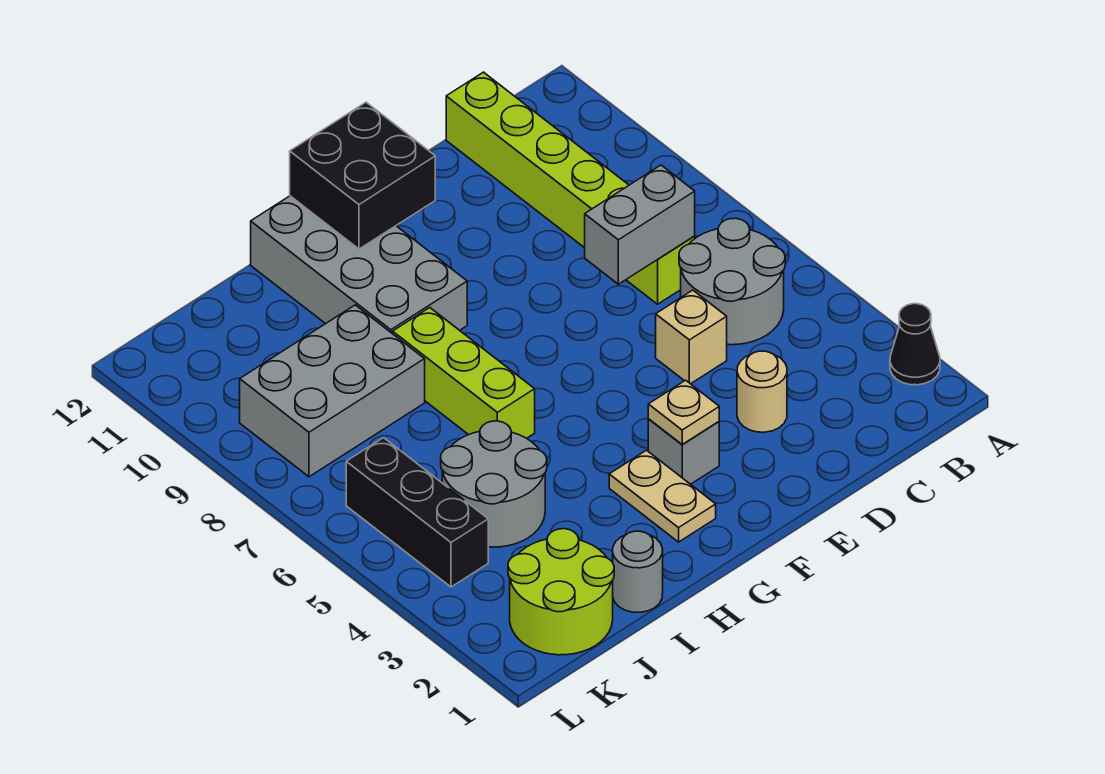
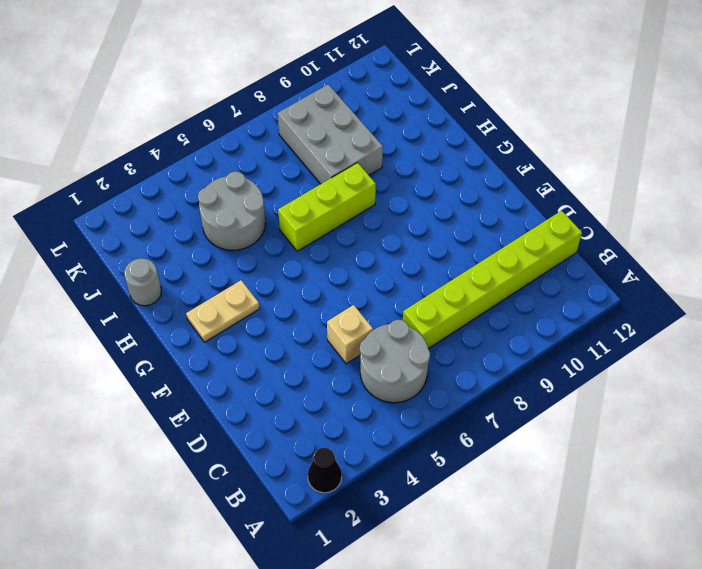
none -> tan 1x1 round brick [737,351,787,432]
none -> grey 1x1 brick [648,419,719,484]
none -> grey 2x4 brick [251,196,467,334]

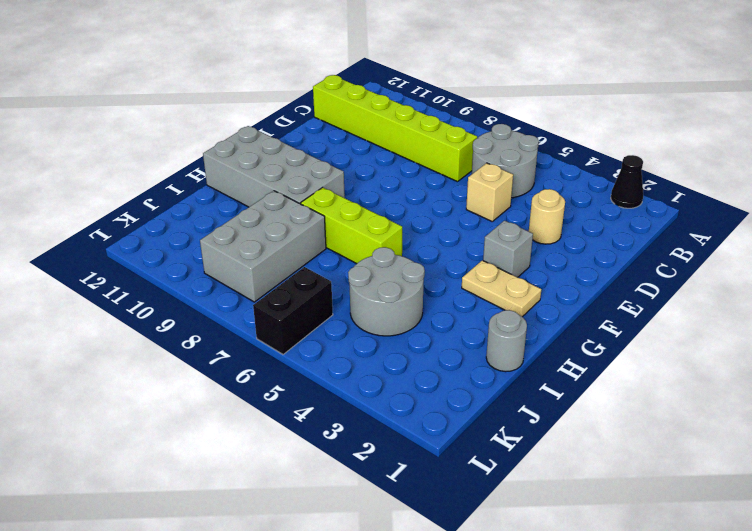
black 1x2 brick [253,267,333,354] -> black 1x3 brick [346,438,488,587]
none -> lime 2x2 round brick [508,529,614,655]
none -> grey 1x2 brick [585,165,695,284]
none -> tan 1x1 plate [648,380,719,445]

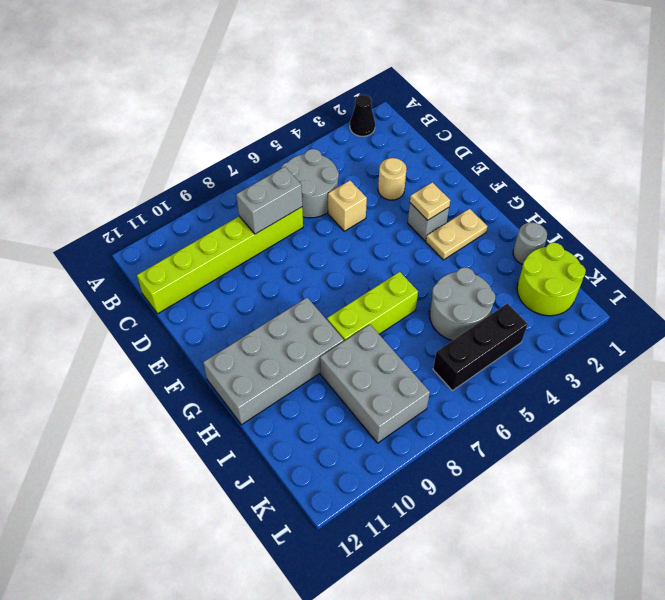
grey 1x2 brick [236,167,302,234] -> grey 1x2 brick turned to [585,165,695,284]
none -> black 2x2 brick [290,102,435,249]

